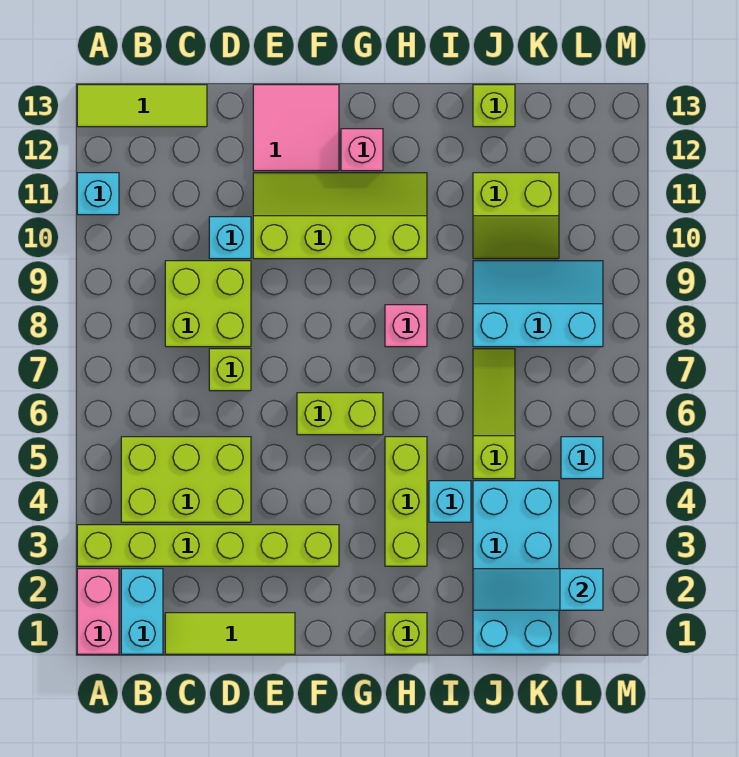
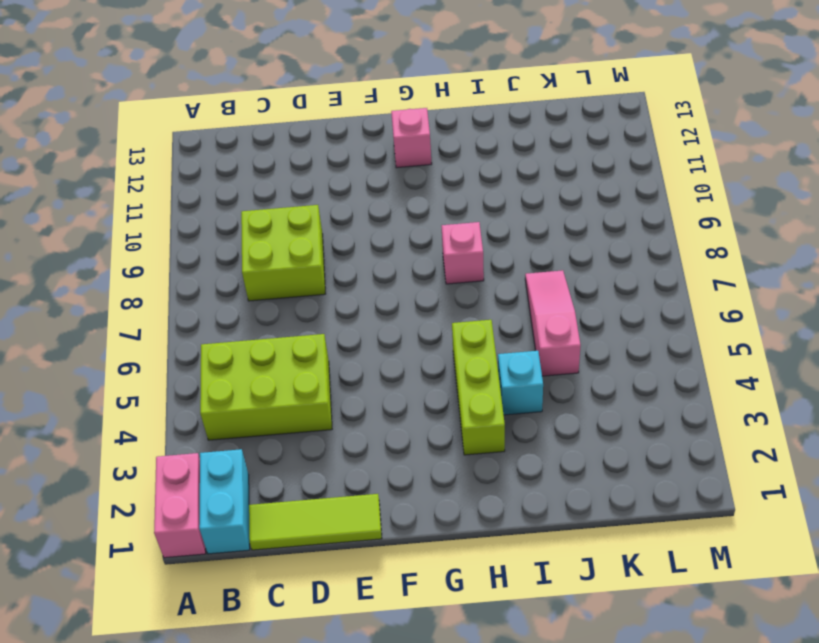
pink 1x3 slope [525,270,581,376] -> lime 1x3 slope [473,349,515,479]
none -> lime 1x6 brick [77,525,339,566]
none -> cyan 1x1 brick [77,173,119,215]
none -> lime 1x3 tile [77,85,207,127]

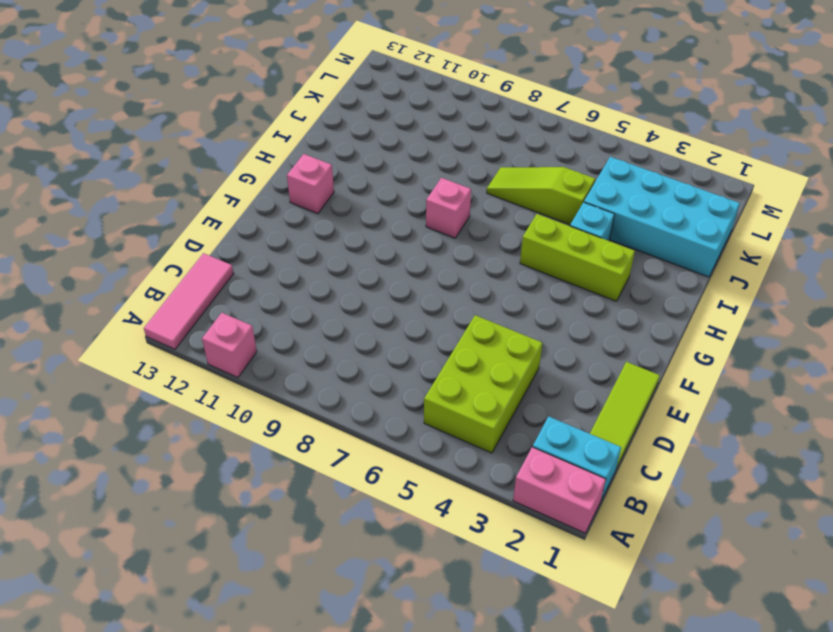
pink 1x1 brick [202,313,257,377] -> cyan 1x1 brick [77,173,119,215]
pink 1x3 tile [144,253,234,349] -> lime 1x3 tile [77,85,207,127]
none -> lime 1x6 brick [77,525,339,566]
none -> lime 2x2 brick [165,261,251,347]
none -> lime 1x1 brick [209,349,251,391]

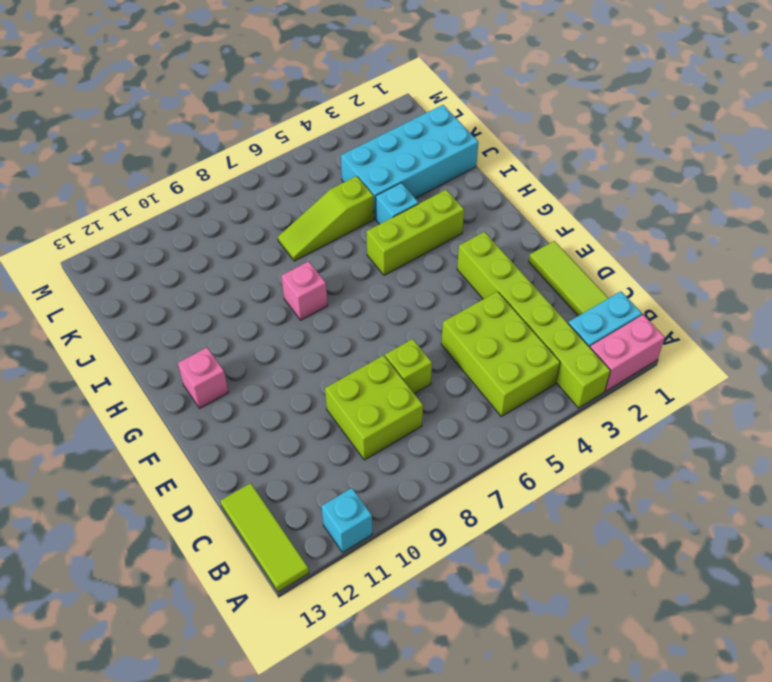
none -> cyan 1x1 brick [209,217,251,259]
none -> lime 2x4 slope [253,173,427,259]
none -> pink 2x2 tile [253,85,339,171]

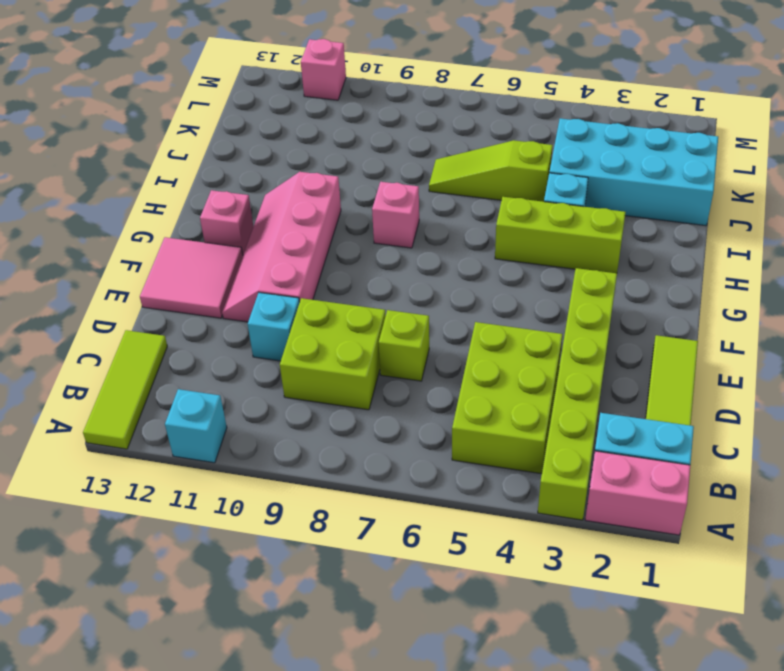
pink 2x4 slope [222,172,341,322] -> lime 2x4 slope [253,173,427,259]
pink 1x1 brick [301,39,346,100] -> none
none -> lime 1x2 brick [297,393,383,435]
none -> lime 1x1 brick [385,613,427,654]
none -> cyan 2x3 slope [473,261,603,347]

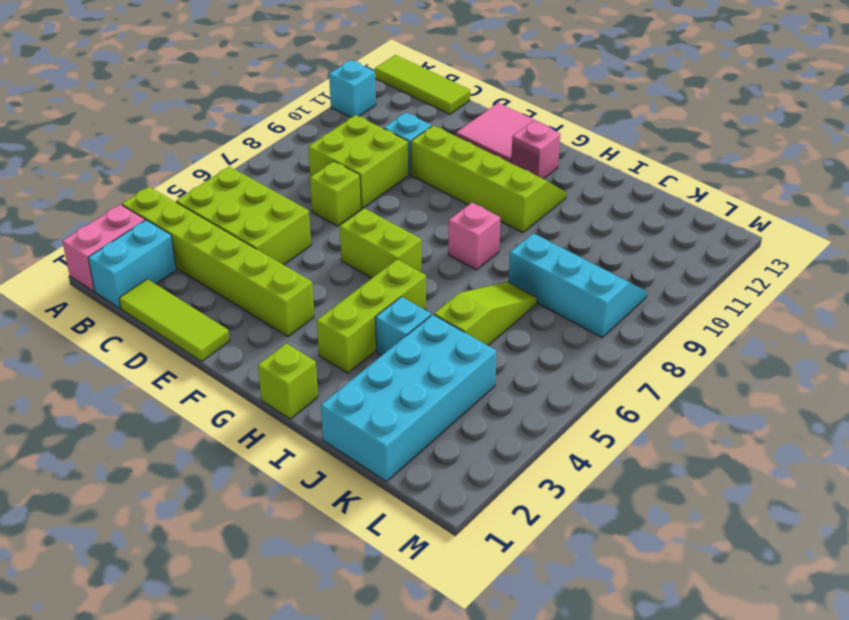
none -> lime 2x2 slope [473,173,559,259]
none -> lime 1x1 brick [473,85,515,127]
none -> cyan 1x1 brick [561,437,603,479]

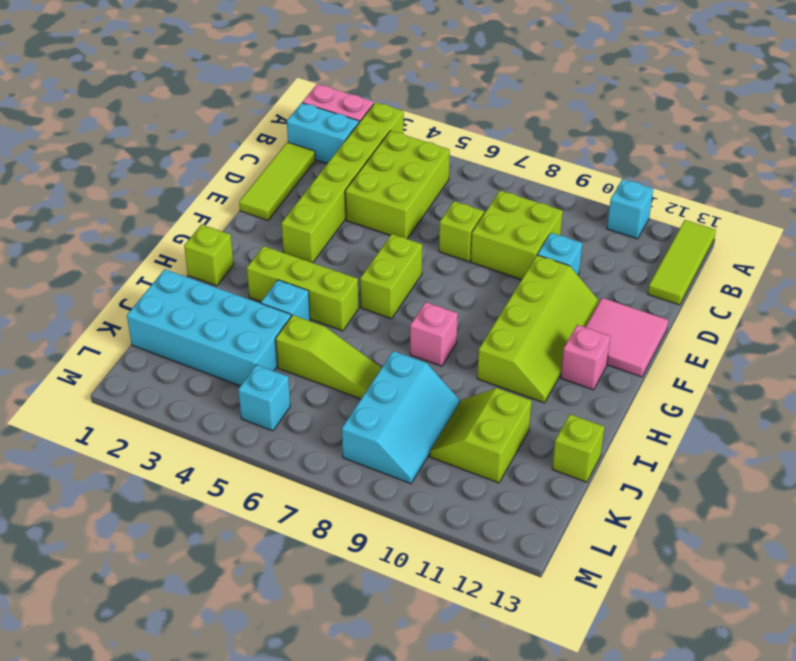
none -> cyan 1x3 slope [473,569,603,610]

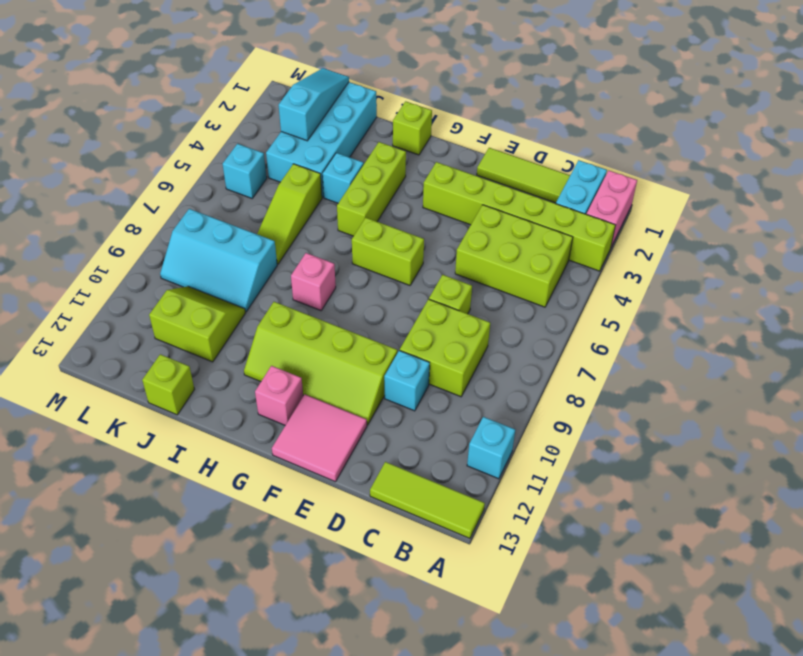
cyan 1x3 slope [279,68,349,141] -> cyan 1x3 slope turned to [473,569,603,610]

